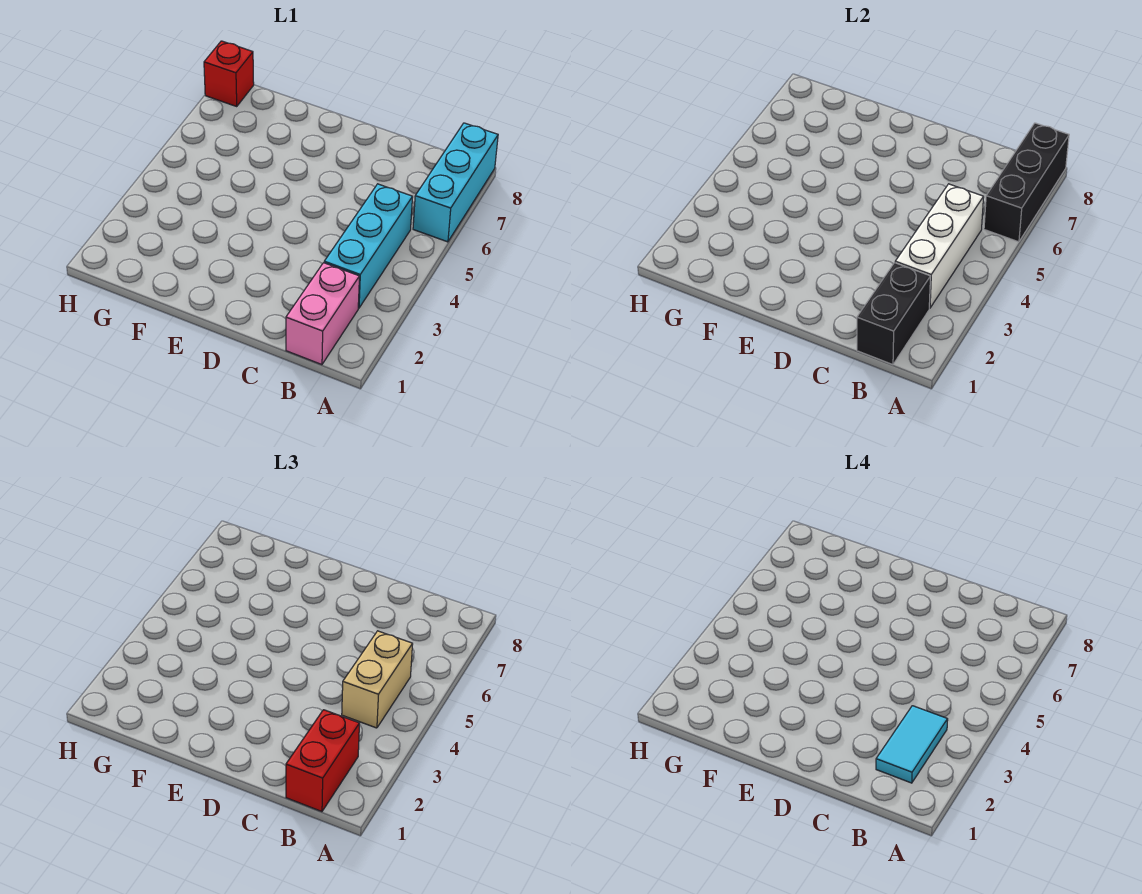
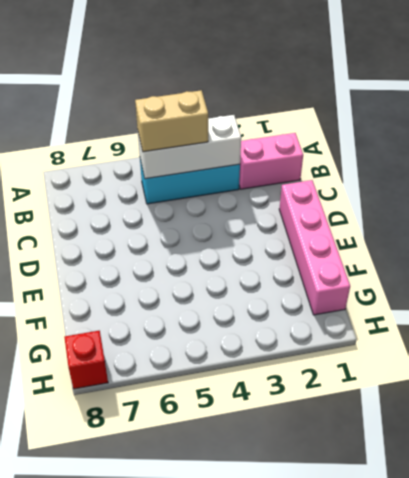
pink 1x4 brick [279,180,350,315] -> none
none -> cyan 1x3 brick [413,123,498,242]
none -> black 1x3 brick [984,123,1069,242]

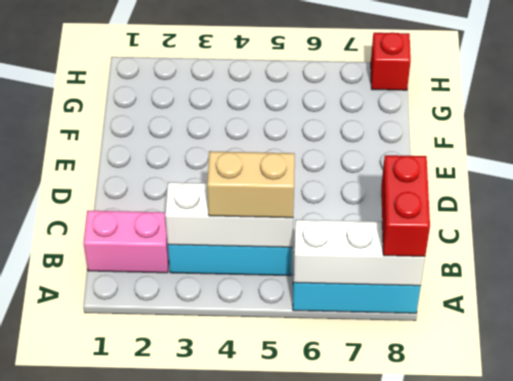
white 1x3 brick [294,220,425,286] -> black 1x3 brick [984,123,1069,242]
red 1x2 brick [381,155,430,256] -> red 1x2 brick turned to [286,710,359,812]
none -> black 1x2 brick [857,263,930,365]
none -> cyan 1x2 tile [876,706,948,783]

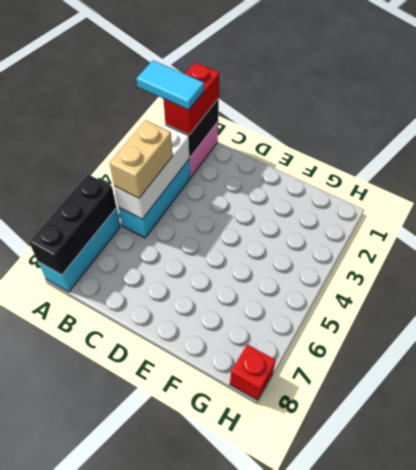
cyan 1x2 tile [137,60,204,110] -> cyan 1x2 tile turned to [876,706,948,783]

